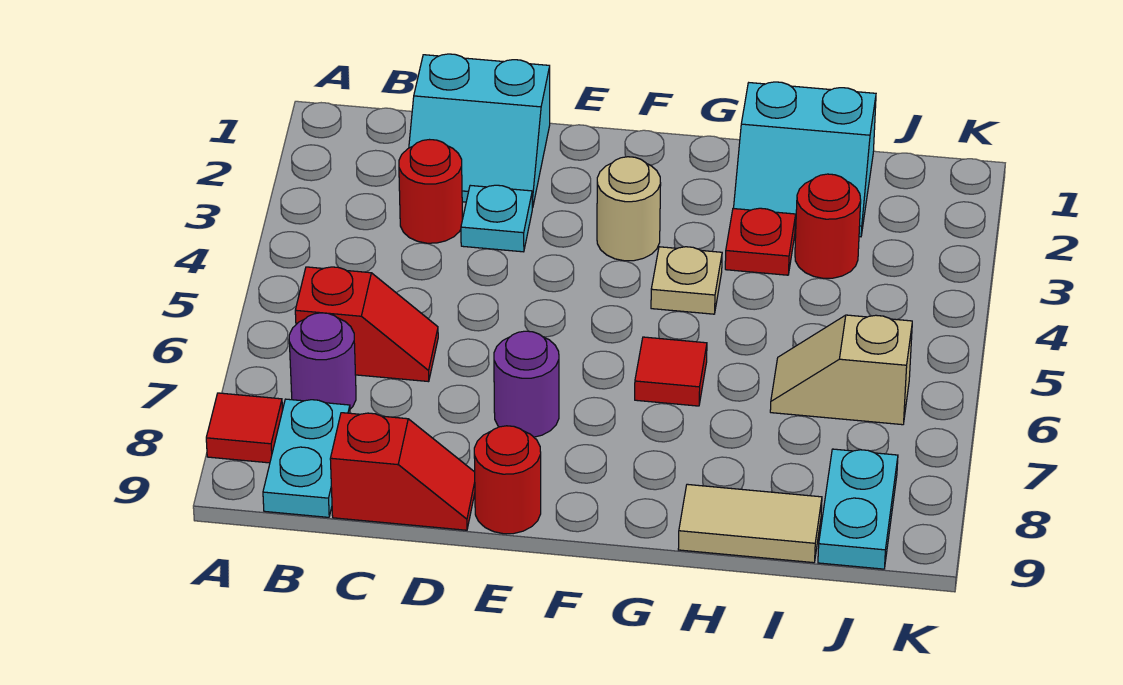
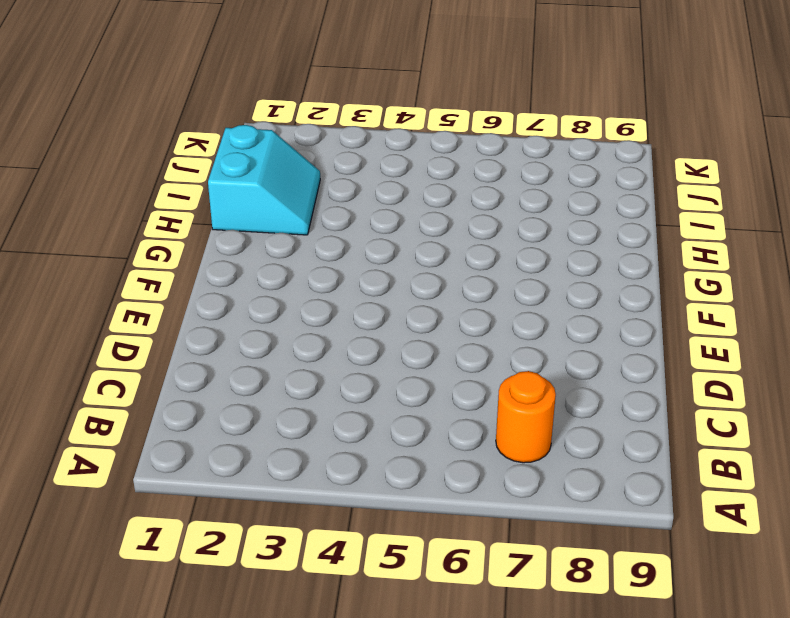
orange 1x1 round brick [496,371,556,463] -> purple 1x1 round brick [289,313,356,409]
none -> red 1x1 tile [206,393,283,463]
none -> red 1x2 slope [295,267,438,382]
none -> cyan 1x2 plate [263,399,350,517]

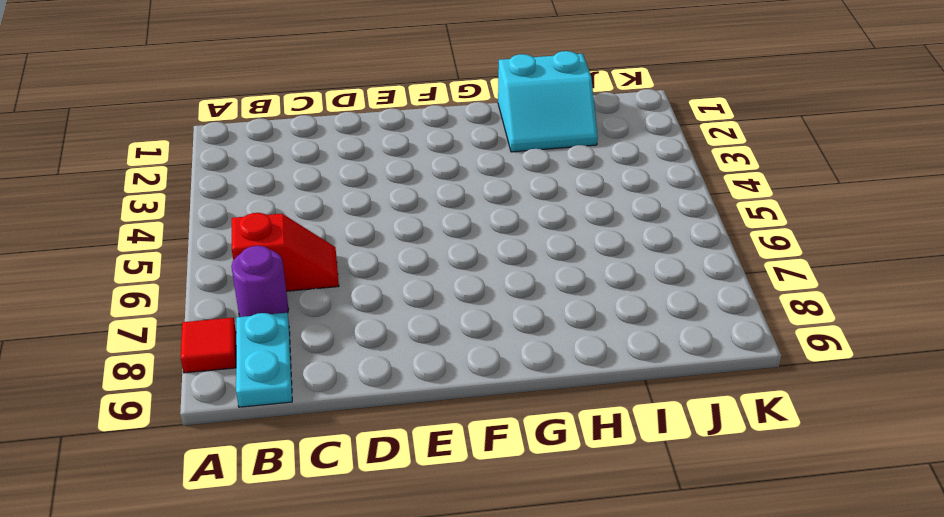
none -> cyan 2x2 slope [409,54,550,208]
none -> red 1x1 round brick [399,140,462,243]
none -> red 1x2 slope [330,413,475,530]

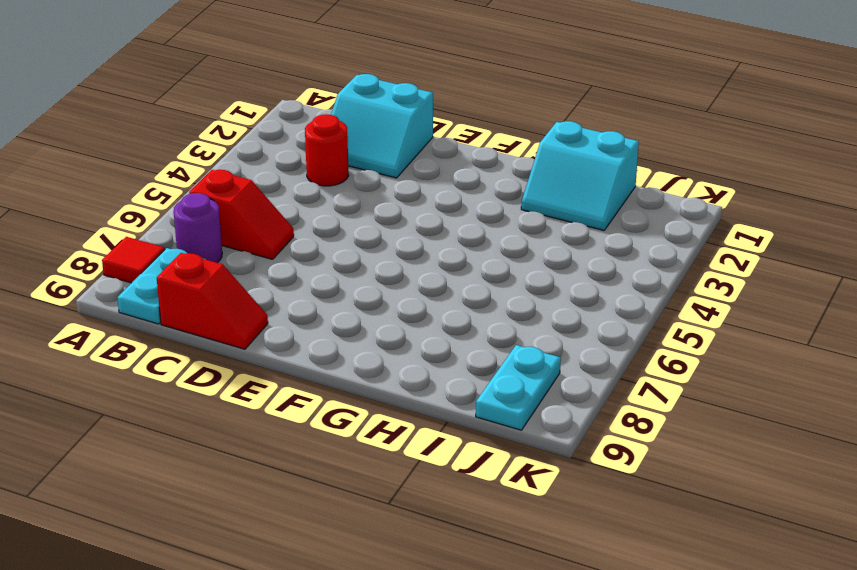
none -> cyan 1x1 plate [461,185,532,252]
none -> purple 1x1 round brick [494,331,559,437]
none -> red 1x1 round brick [474,426,541,534]

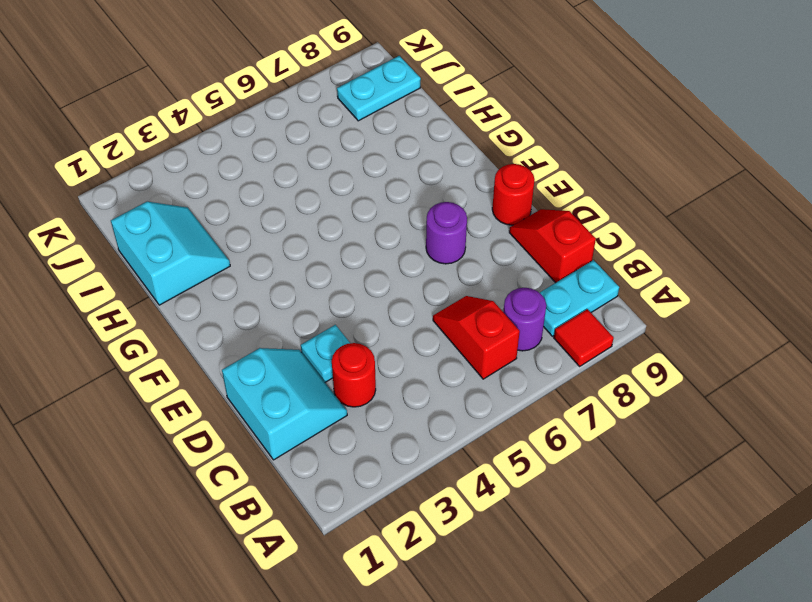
none -> tan 1x1 round brick [597,157,661,261]
none -> tan 1x1 plate [651,247,722,314]
none -> red 1x1 tile [635,337,707,406]

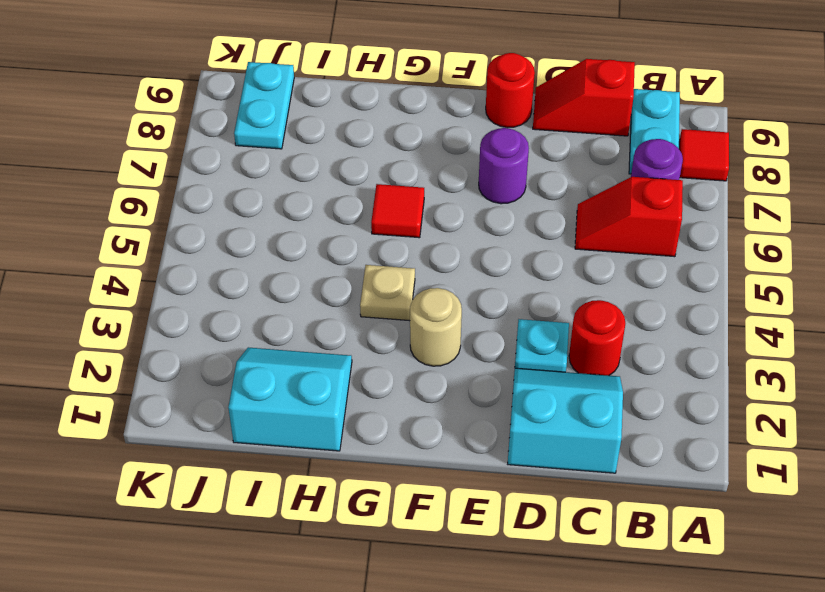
none -> red 1x1 plate [725,208,796,275]
none -> tan 1x2 tile [678,484,822,563]
none -> red 1x1 round brick [795,174,861,278]

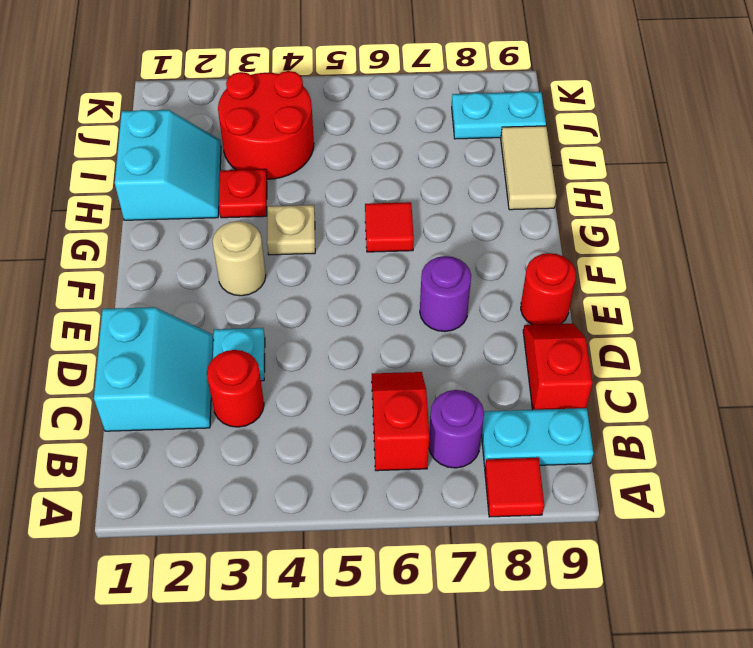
red 2x2 round brick [218,71,314,179] -> red 1x1 round brick [795,174,861,278]
none -> tan 1x2 slope [770,315,912,425]

